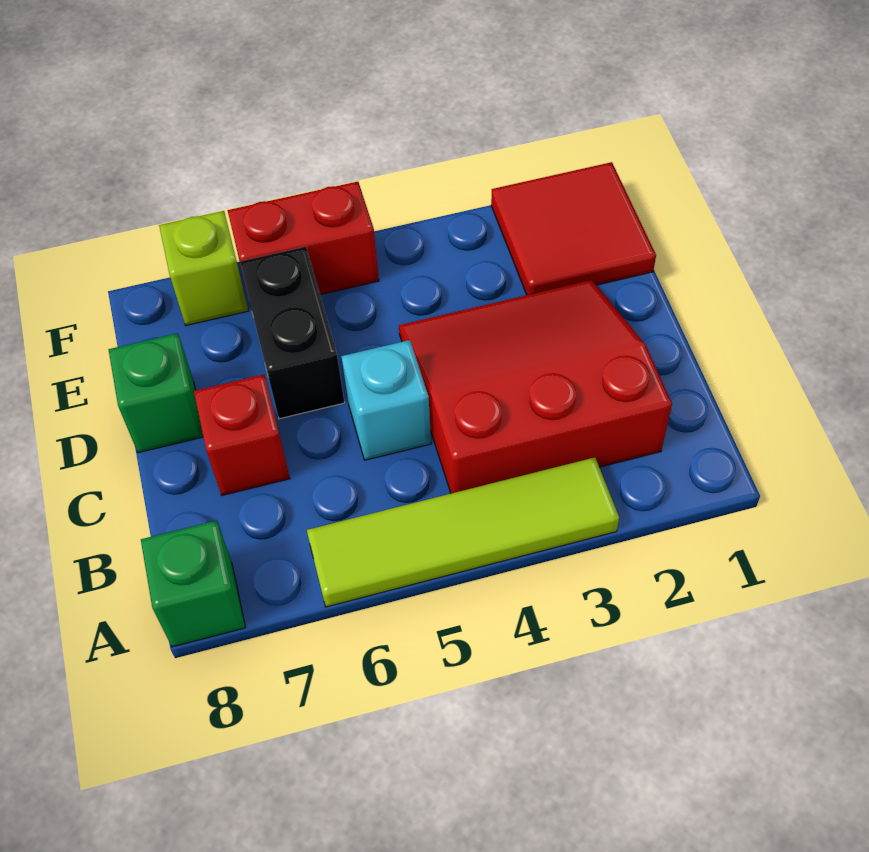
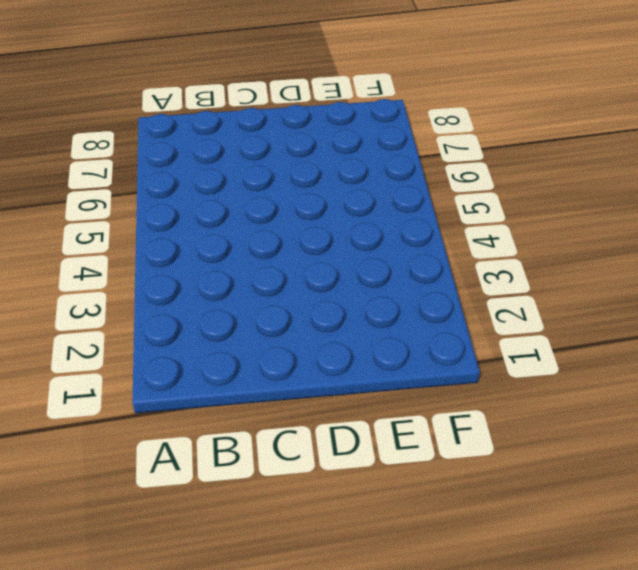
none -> lime 1x4 tile [307,457,619,607]
none -> green 1x1 brick [141,520,245,647]

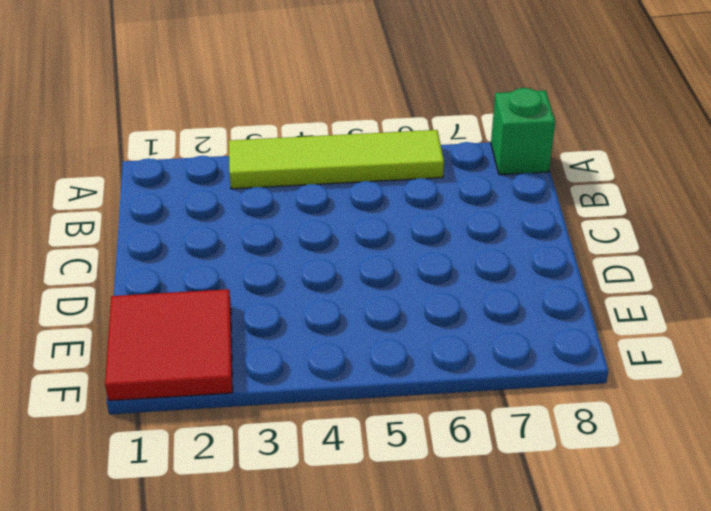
none -> red 3x3 slope [399,280,672,493]
none -> cyan 1x1 brick [341,340,431,460]

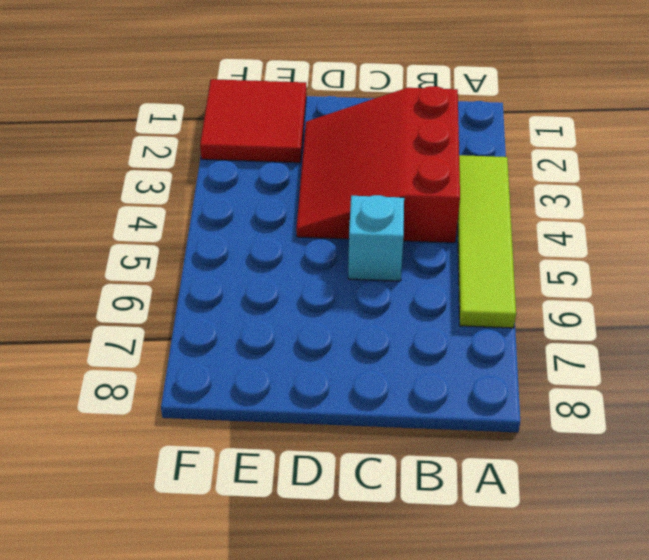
none -> green 1x1 brick [141,520,245,647]
none -> red 1x1 brick [194,374,290,495]

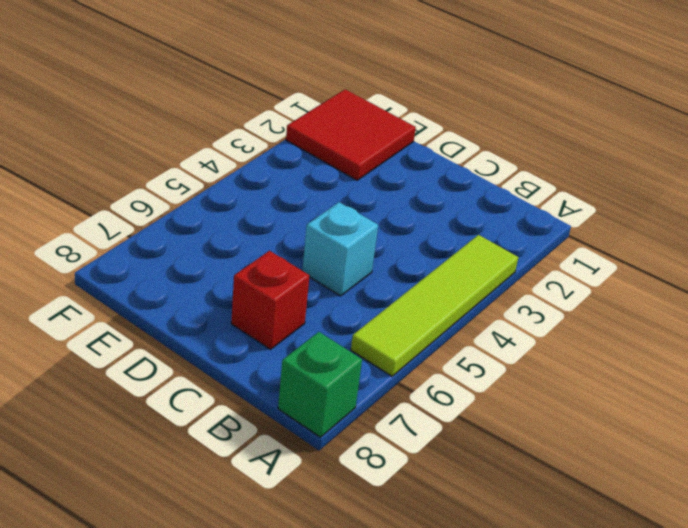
none -> red 3x3 slope [399,280,672,493]
none -> black 1x2 brick [240,247,344,419]

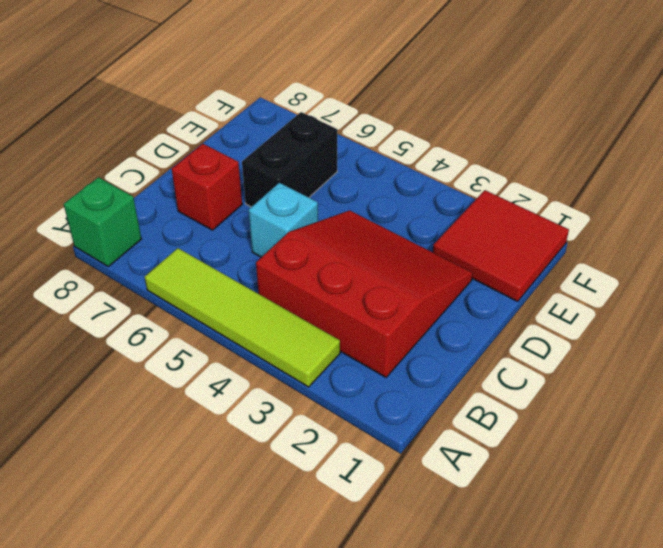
none -> green 1x1 brick [109,333,203,453]
none -> red 1x2 brick [228,182,379,295]

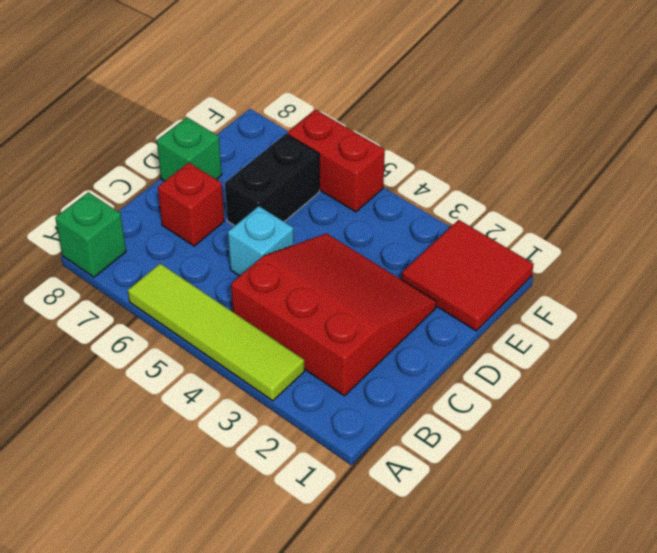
none -> lime 1x1 brick [159,211,248,325]

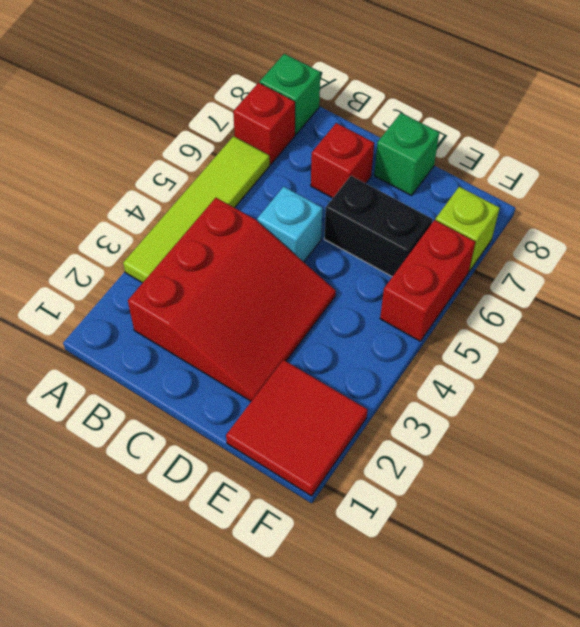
red 1x1 brick [233,83,295,165] -> none

